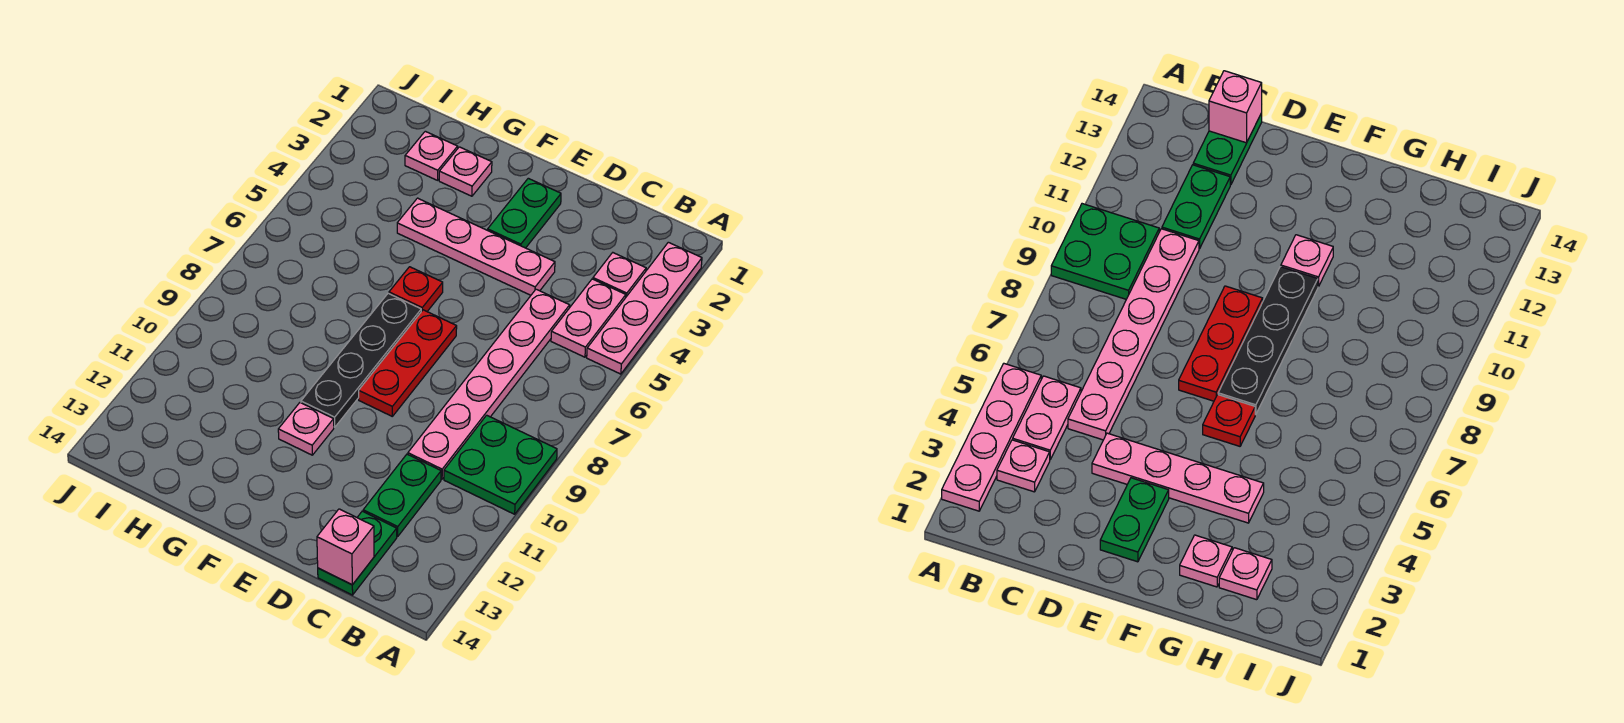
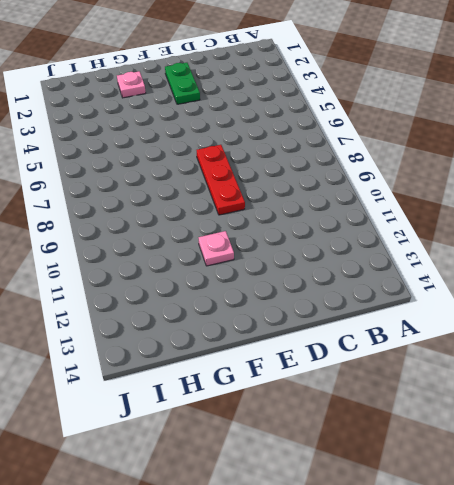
none -> pink 1x4 plate [587,242,702,374]
none -> green 2x2 plate [444,415,557,514]
none -> pink 1x1 plate [593,253,646,297]

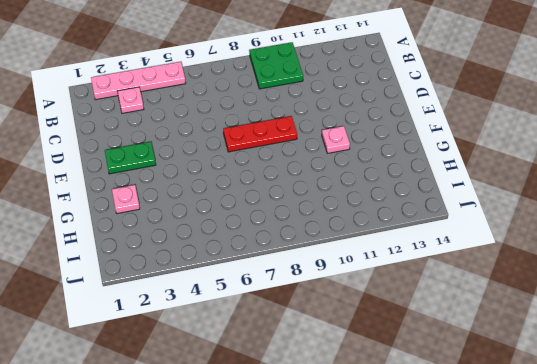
none -> pink 1x2 plate [551,279,626,357]
none -> pink 1x6 plate [408,289,570,479]
none -> green 1x2 plate [363,454,441,536]

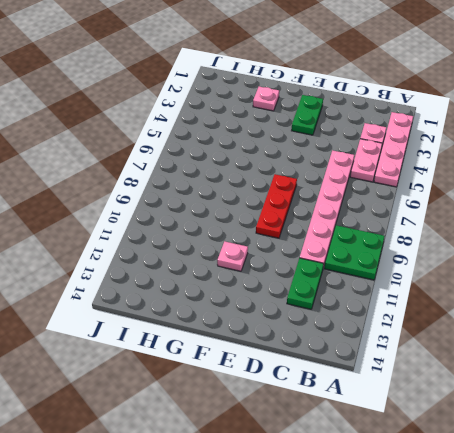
none -> green 1x2 plate [318,511,397,595]
none -> pink 1x4 plate [397,198,555,295]
none -> red 1x1 plate [389,267,443,312]

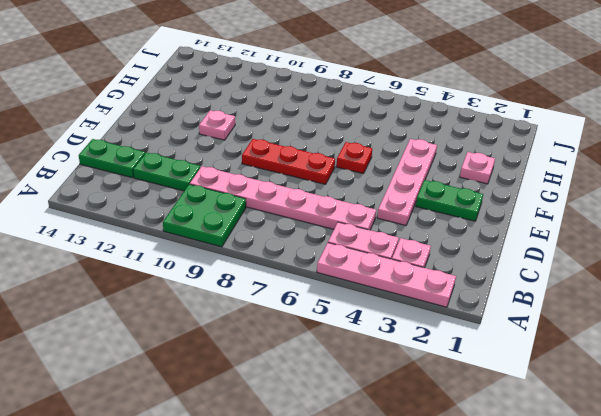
none -> black 1x4 plate [301,293,421,427]
none -> pink 1x1 plate [405,131,458,180]
none -> pink 1x1 brick [317,509,374,585]

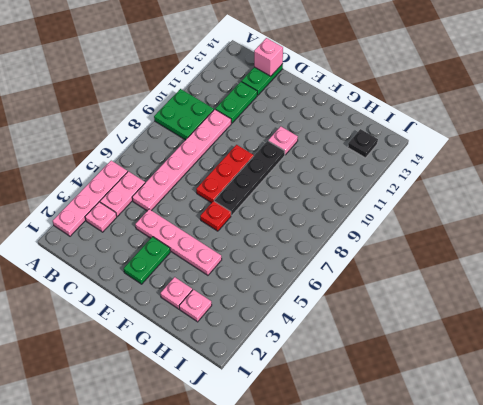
black 1x1 plate [348,129,378,158] -> none

